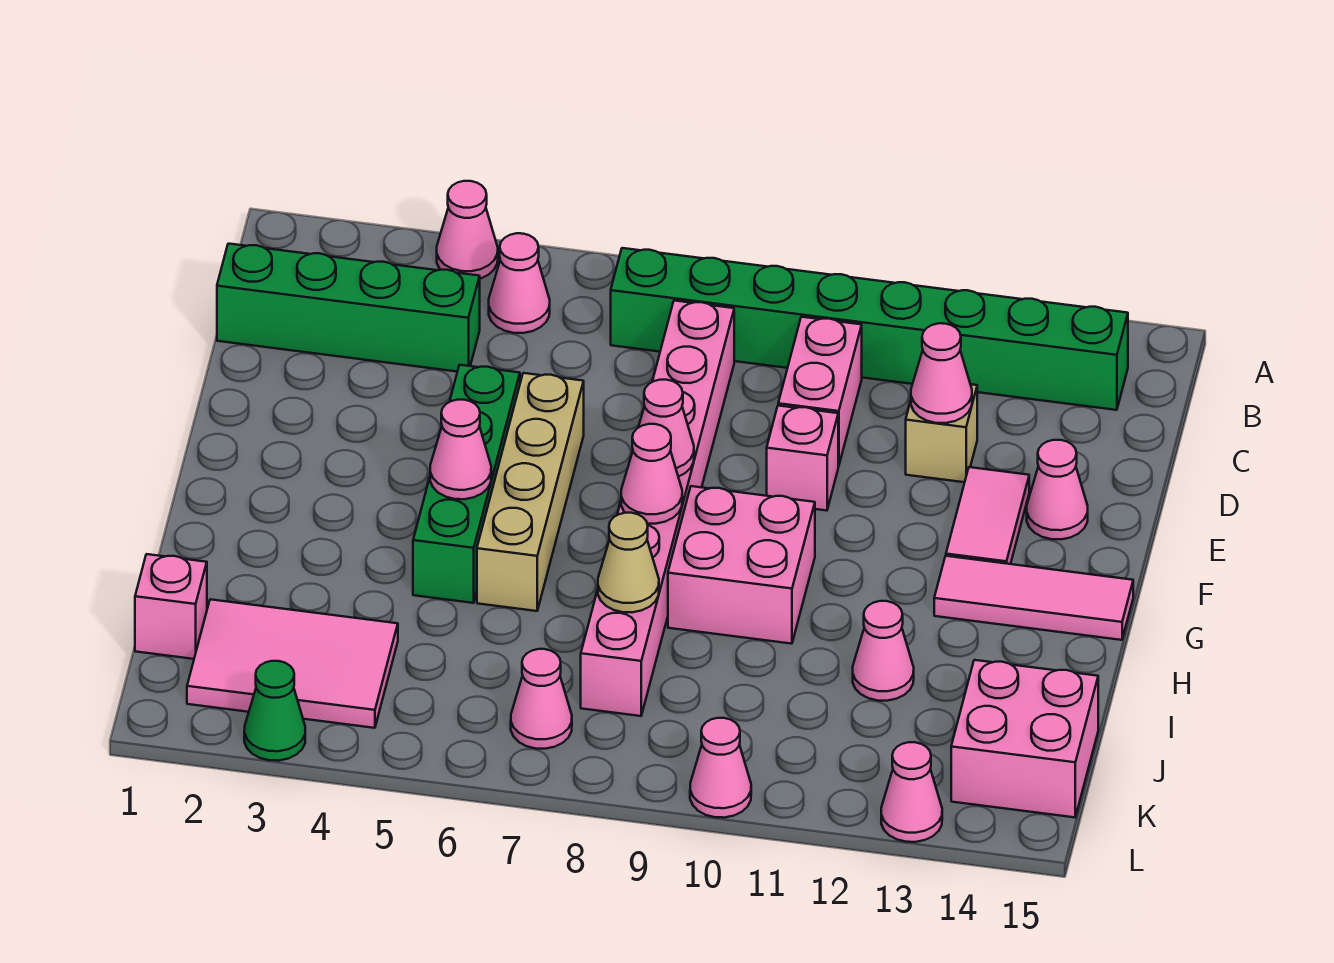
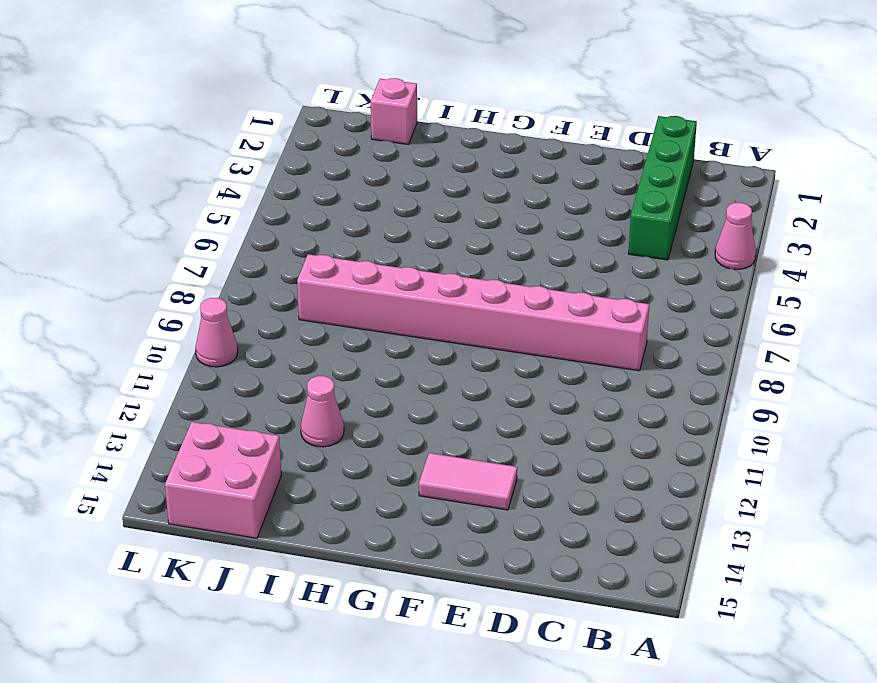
none -> pink 1x1 cone [489,233,550,333]
none -> green 1x8 brick [611,248,1128,410]
none -> pink 1x2 brick [778,317,862,466]

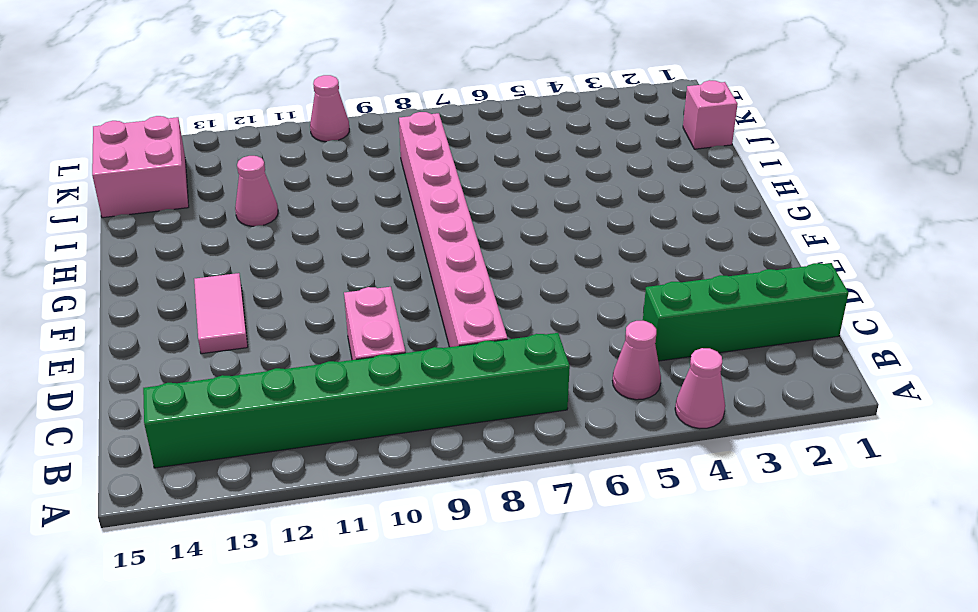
none -> tan 1x1 brick [906,384,977,482]
none -> green 1x4 brick [413,365,520,603]
none -> tan 1x4 brick [477,373,584,611]

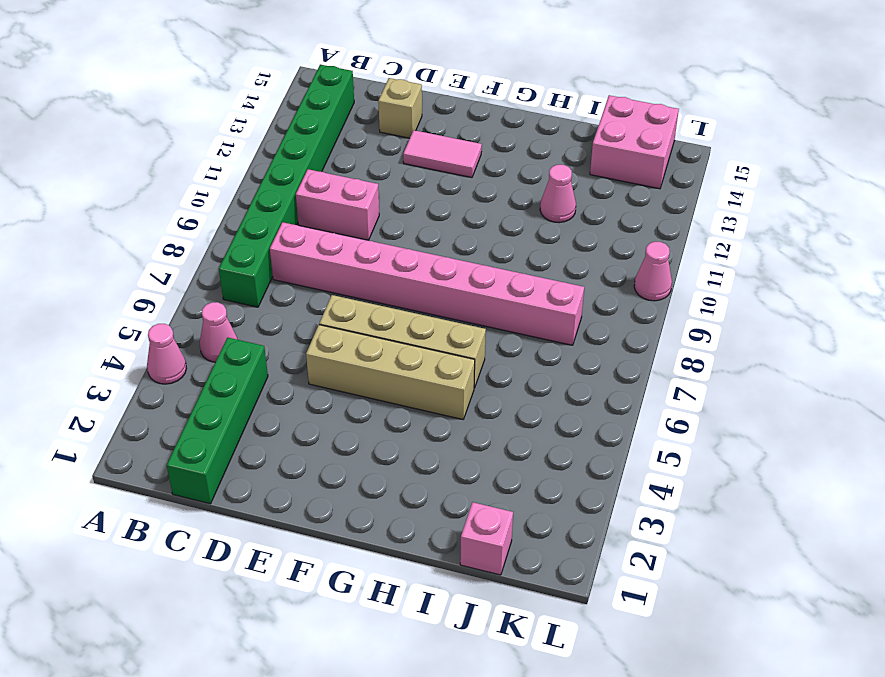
tan 1x1 brick [378,78,422,138] -> tan 1x1 brick moved to [906,384,977,482]
tan 1x4 brick [306,325,475,419] -> green 1x4 brick [413,365,520,603]
none -> pink 1x1 brick [767,406,838,511]
none -> pink 1x1 cone [1027,440,1088,539]
none -> pink 2x2 brick [668,486,815,644]

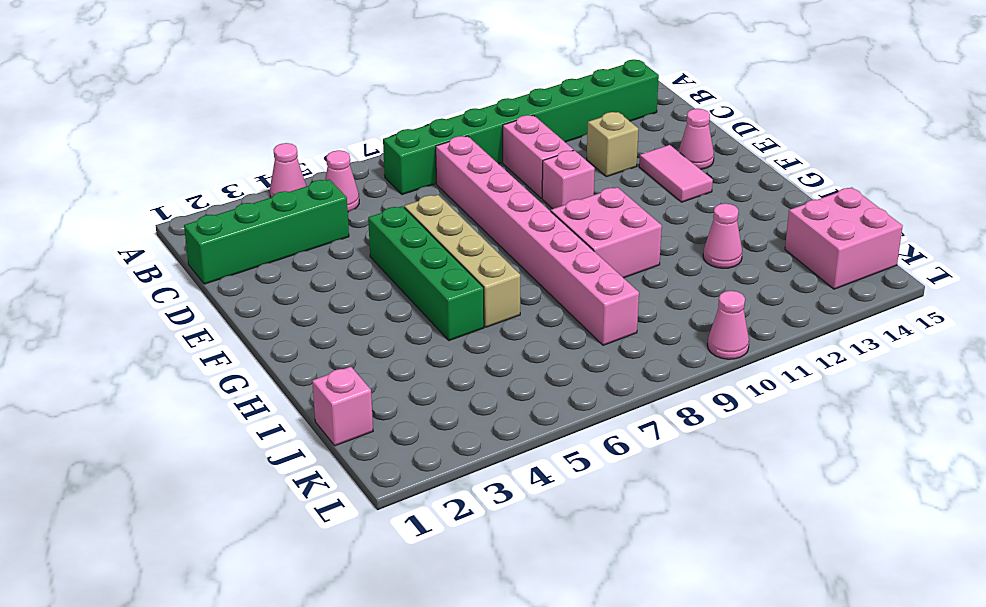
none -> pink 1x3 tile [934,556,1133,640]
none -> pink 2x3 tile [187,599,398,728]
none -> pink 1x1 cone [511,649,572,749]

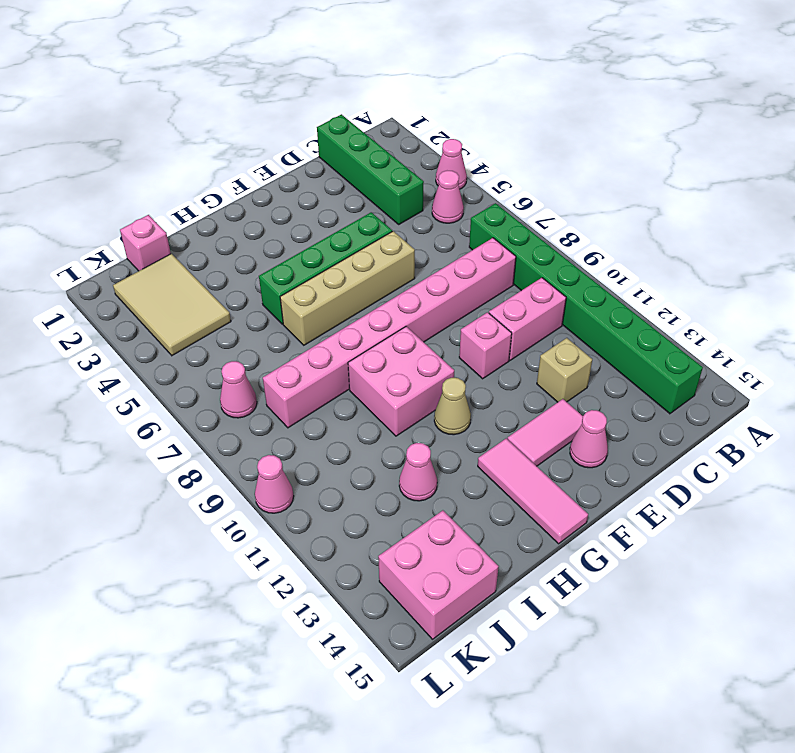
tan 1x1 cone [434,378,471,435] -> tan 1x1 cone moved to [598,513,659,612]
tan 2x3 tile [113,254,231,355] -> pink 2x3 tile [187,599,398,728]
none -> green 1x1 cone [244,661,305,761]
none -> pink 1x1 cone [881,742,942,842]
none -> pink 1x1 cone [911,323,972,423]

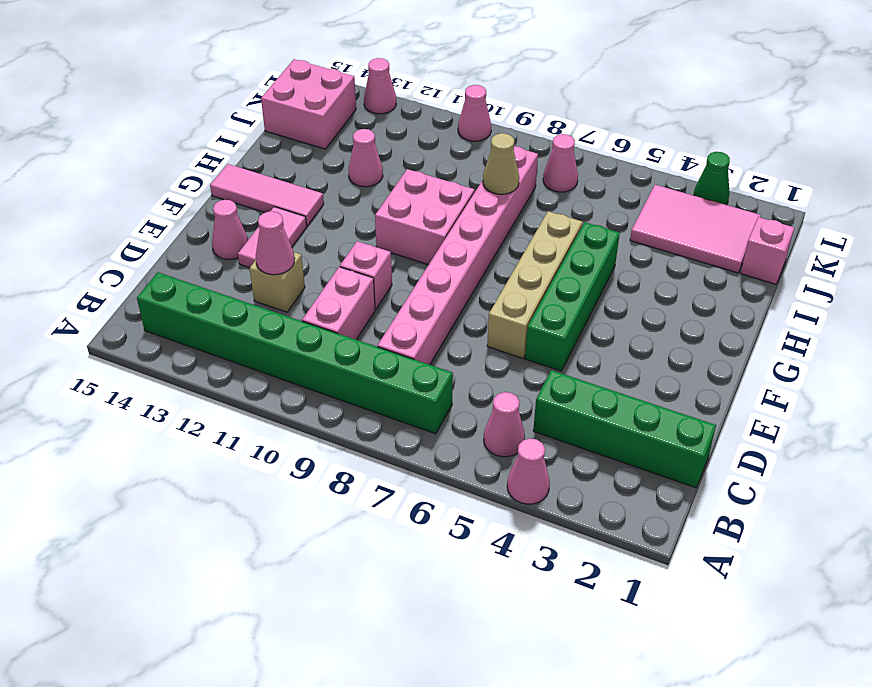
none -> pink 1x1 cone [638,380,694,477]
none -> pink 1x1 cone [430,400,491,499]
none -> pink 1x1 cone [621,424,682,524]

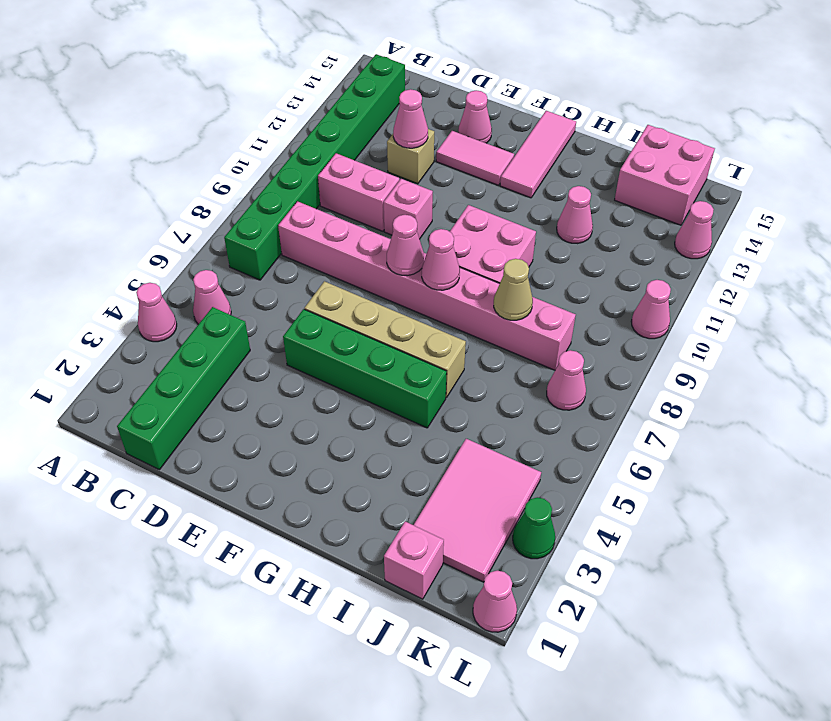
pink 1x1 cone [473,571,517,632] -> pink 1x1 cone moved to [430,400,491,499]

